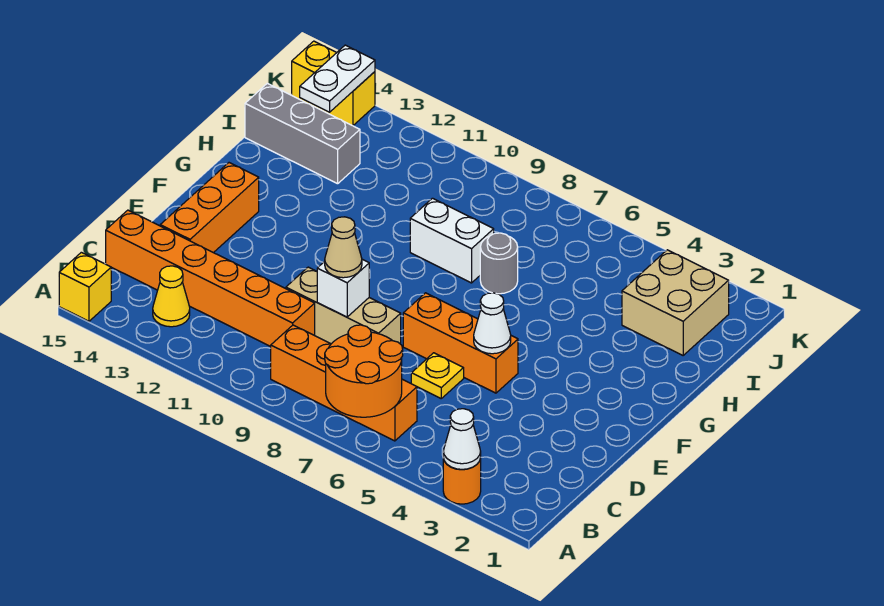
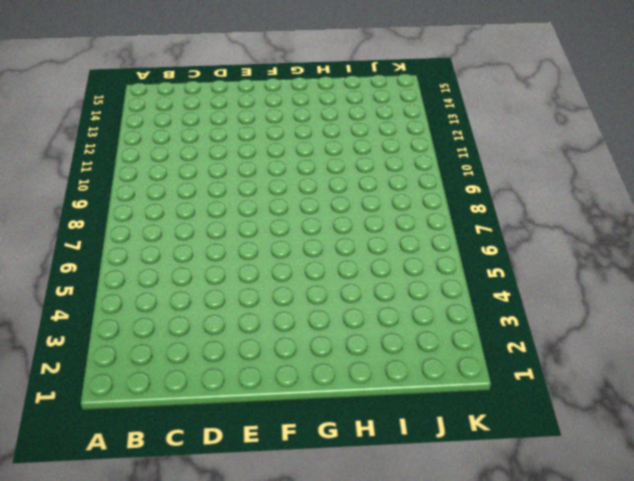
none -> orange 1x1 round brick [443,458,481,504]
none -> yellow 1x1 brick [59,252,111,321]
none -> orange 1x4 brick [271,325,417,441]

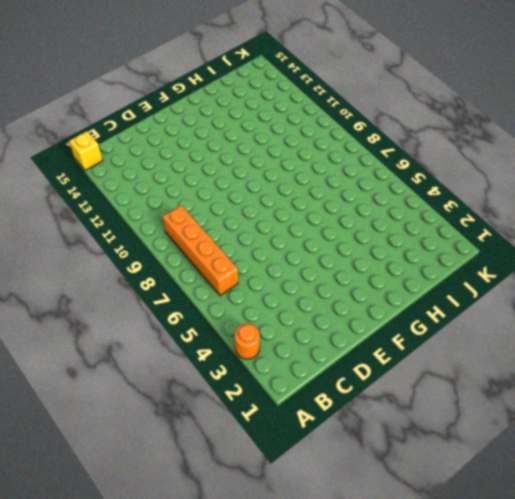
none -> yellow 1x1 cone [153,266,190,327]
none -> orange 1x6 brick [106,210,315,347]
none -> yellow 1x1 plate [411,353,464,398]

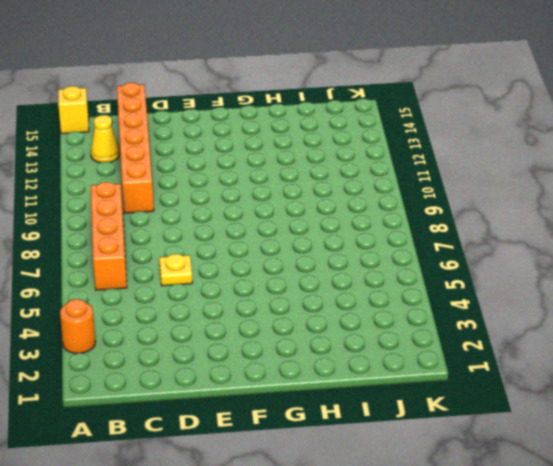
none -> tan 1x3 brick [286,267,401,344]
none -> orange 1x3 brick [160,163,259,253]
none -> orange 1x3 brick [403,293,518,393]

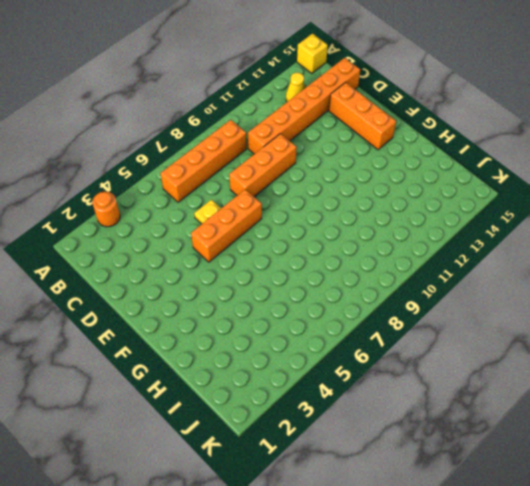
orange 1x3 brick [229,134,297,197] -> tan 1x3 brick [286,267,401,344]
none -> grey 1x1 round brick [480,233,518,294]
none -> white 1x2 brick [410,198,494,283]
none -> tan 2x2 brick [622,250,729,355]

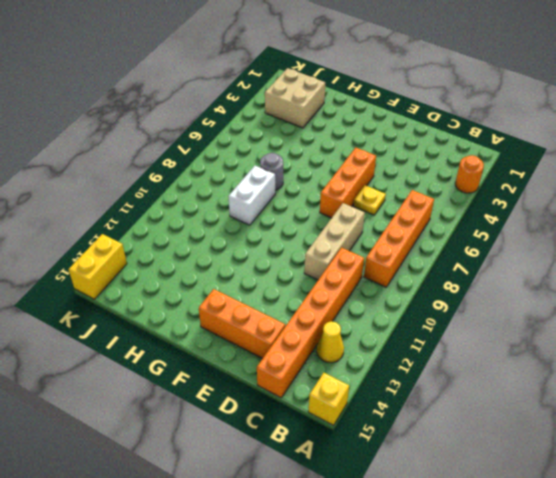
none -> grey 1x3 brick [245,83,360,184]
none -> white 1x1 cone [443,409,481,469]
none -> orange 2x2 round brick [325,325,403,417]

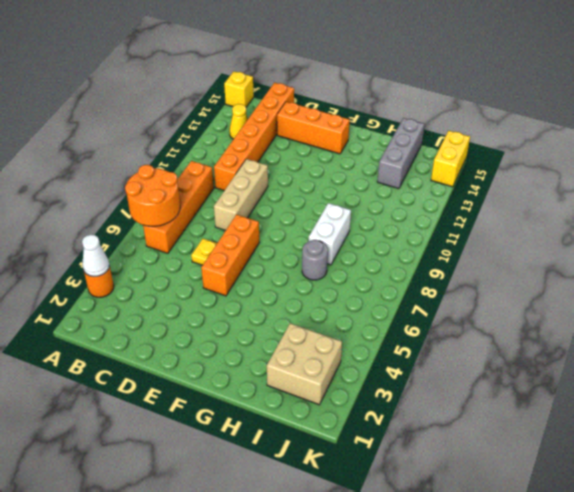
none -> white 1x1 brick [317,259,369,317]
none -> white 1x1 cone [474,293,511,354]
none -> white 1x2 plate [300,45,375,112]

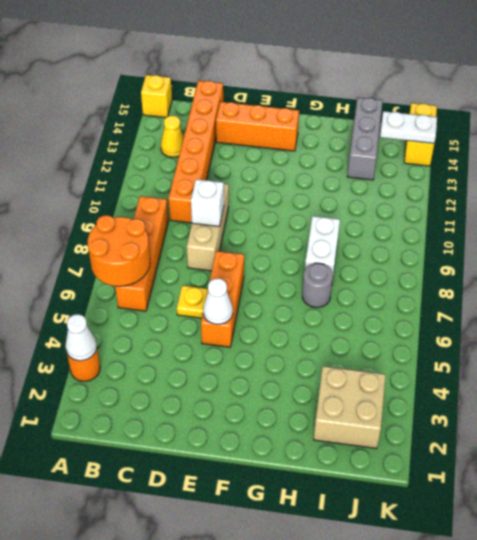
none -> tan 1x1 cone [325,217,362,278]

